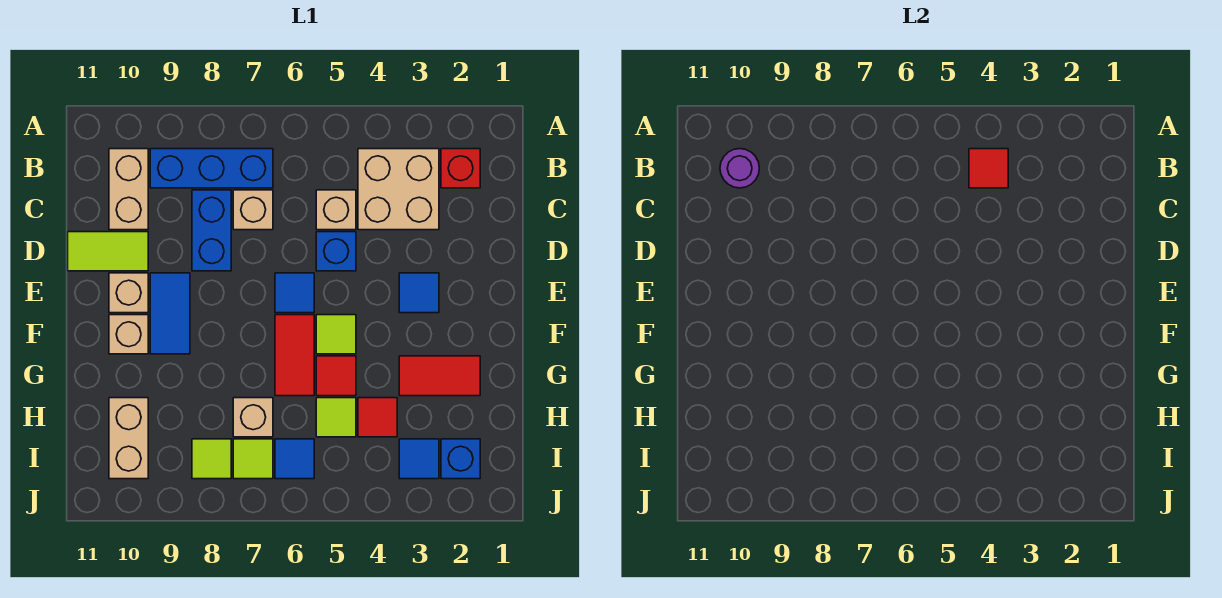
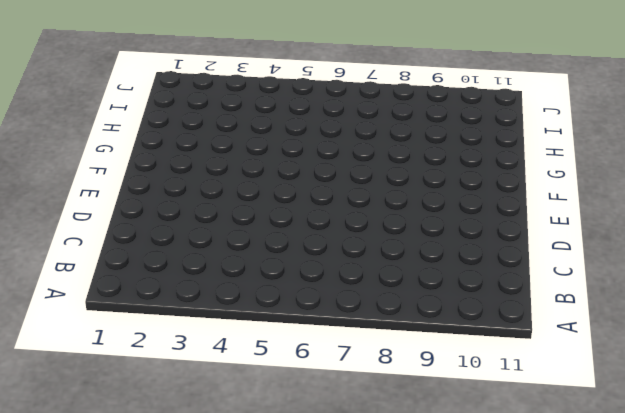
none -> red 1x1 brick [441,149,480,188]
none -> tan 2x2 brick [358,149,439,230]
none -> blue 1x3 brick [150,149,273,188]

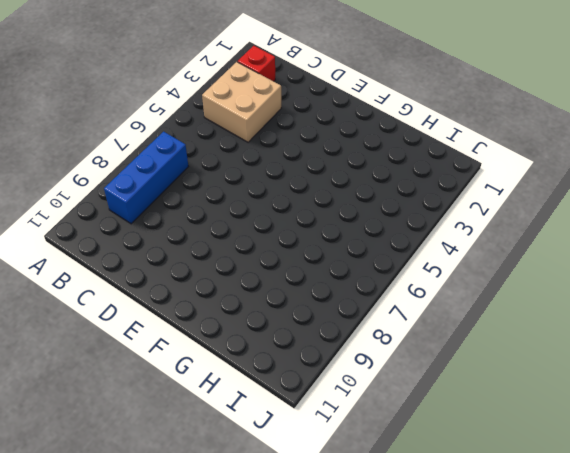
none -> tan 1x2 brick [109,149,148,230]
none -> tan 1x1 brick [316,190,356,230]
none -> tan 1x1 brick [233,190,273,230]

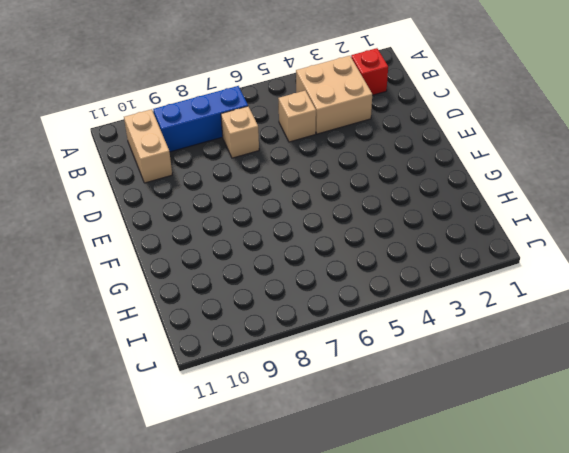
none -> blue 1x2 brick [192,190,231,271]
none -> blue 1x1 brick [316,232,356,271]
none -> lime 1x2 tile [68,232,148,271]

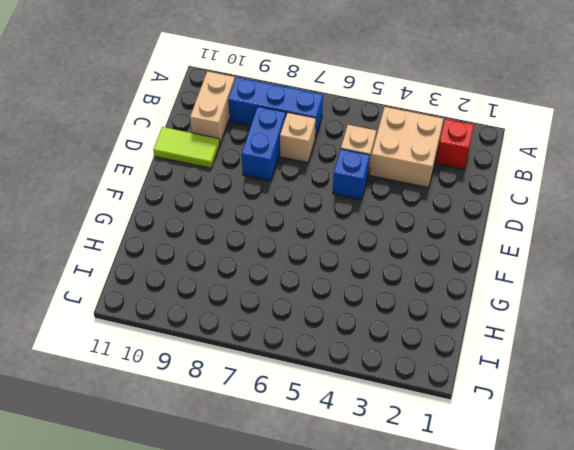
none -> blue 1x1 tile [399,273,439,313]
none -> blue 1x1 tile [275,273,314,313]
none -> blue 1x2 tile [150,273,190,354]

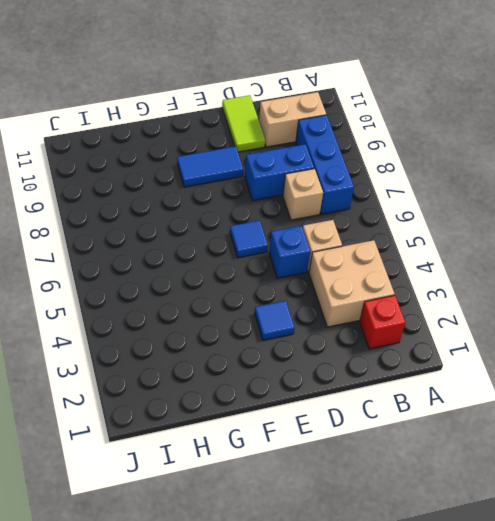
none -> tan 1x1 brick [109,273,148,313]
none -> lime 1x1 tile [316,315,356,354]
none -> red 1x2 tile [275,315,314,396]

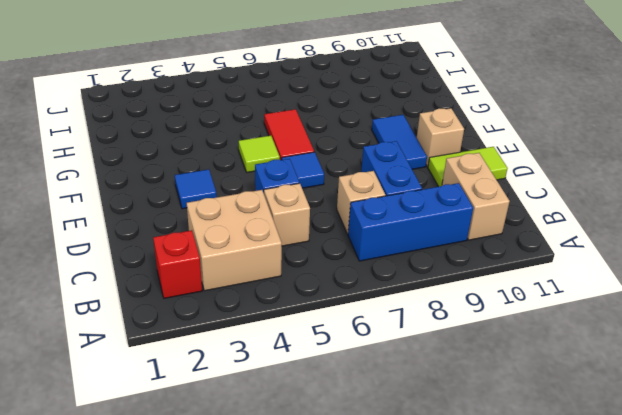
none -> tan 1x1 brick [109,315,148,354]
none -> red 1x2 tile [399,356,480,396]
none -> red 1x1 tile [316,356,356,396]

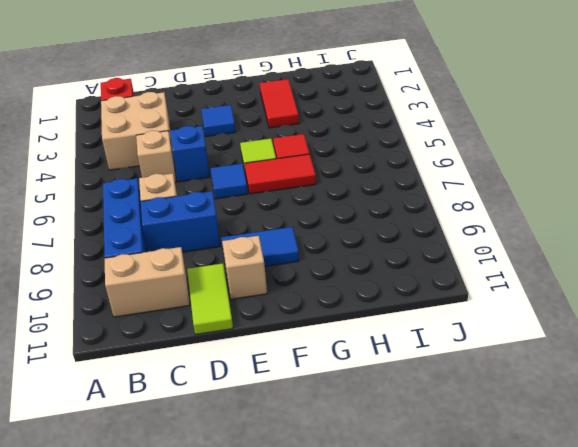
none -> tan 1x1 brick [109,315,148,354]
none -> red 1x1 tile [358,398,397,437]
none -> lime 1x1 tile [316,398,356,437]

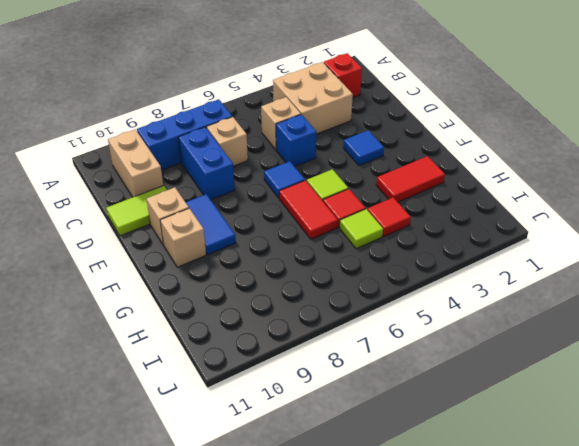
none -> tan 1x1 brick [233,398,273,437]
none -> tan 1x2 brick [109,398,148,479]
none -> blue 1x1 brick [441,439,480,479]

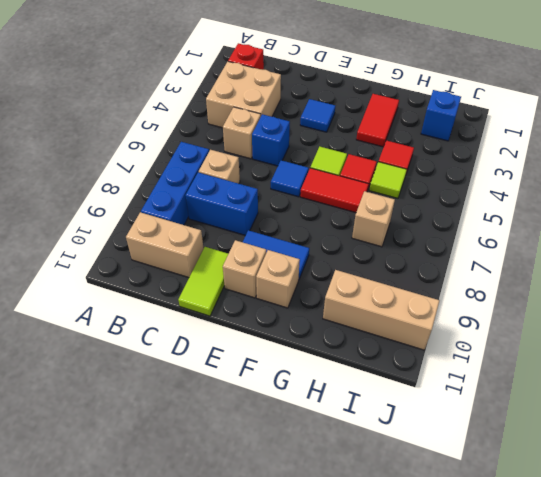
tan 1x3 brick [323,270,440,350] -> tan 1x2 brick [109,398,148,479]
none -> blue 1x1 tile [399,439,439,479]
none -> blue 1x1 tile [275,439,314,479]
none -> lime 1x1 tile [233,439,273,479]

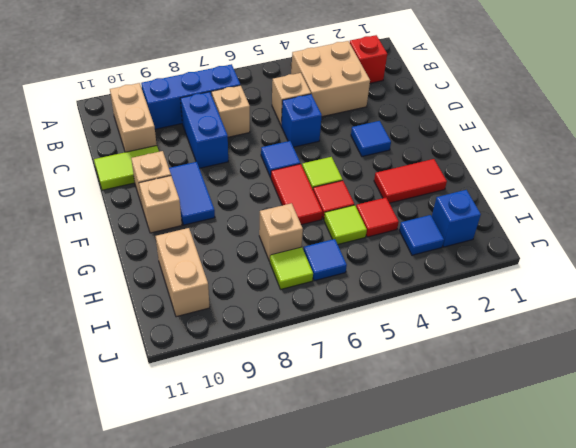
none -> lime 1x1 tile [192,439,231,479]
none -> red 1x1 tile [969,149,1008,188]
none -> purple 1x1 round brick [720,149,759,188]

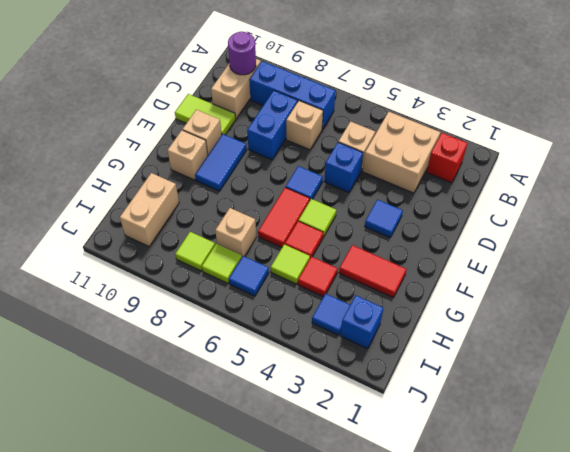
none -> red 1x1 tile [969,149,1008,188]

